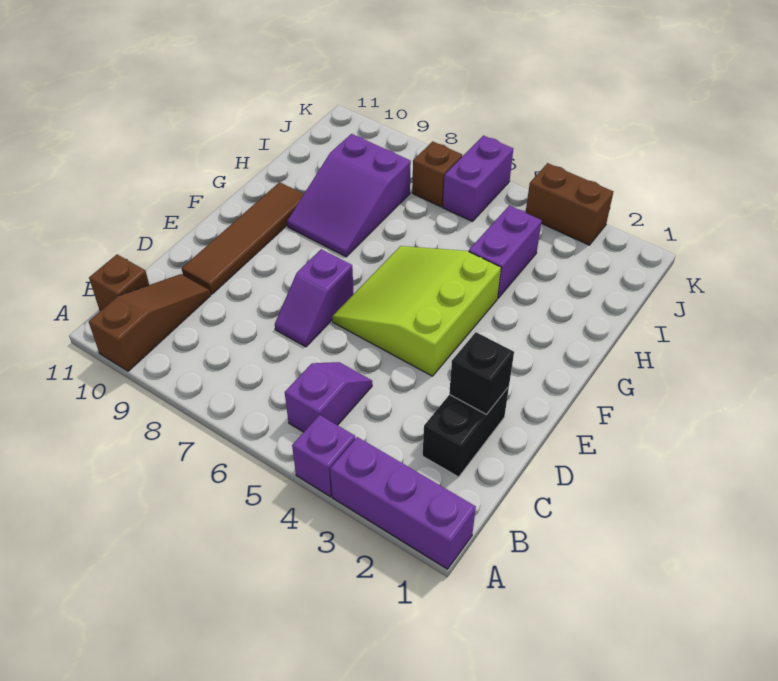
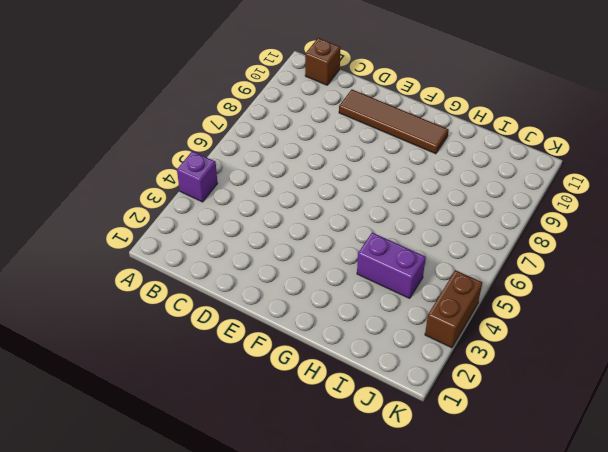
none -> purple 1x3 brick [330,437,476,569]
none -> brown 1x3 slope [89,274,211,371]
none -> purple 1x2 slope [285,362,372,432]

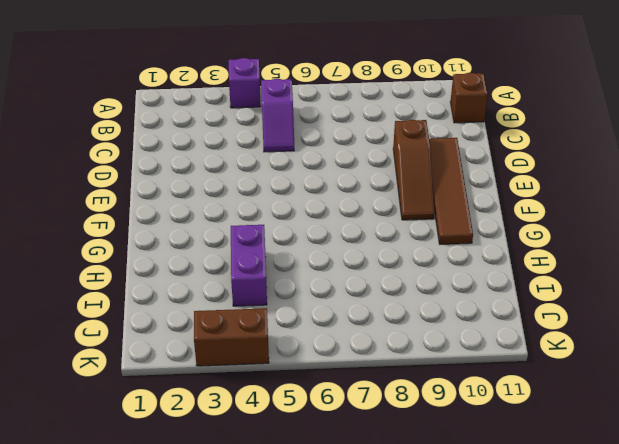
brown 1x3 slope [393,120,435,220] -> brown 1x3 slope moved to [89,274,211,371]
none -> purple 1x3 brick [330,437,476,569]
none -> black 1x2 brick [423,387,509,477]
none -> purple 1x2 slope [275,249,353,347]

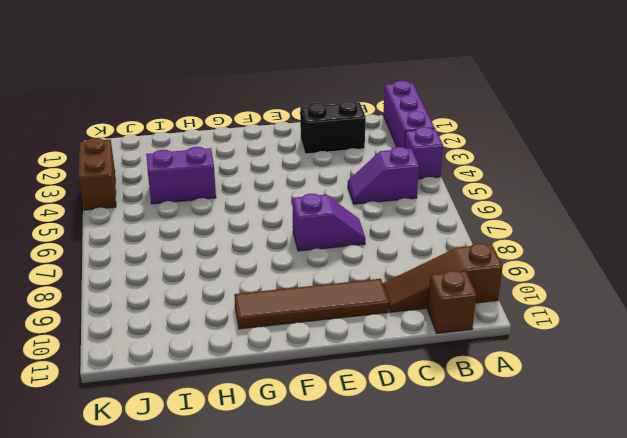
none -> lime 3x3 slope [332,246,501,376]
none -> purple 2x3 slope [287,134,411,257]
none -> purple 1x2 brick [443,136,513,222]

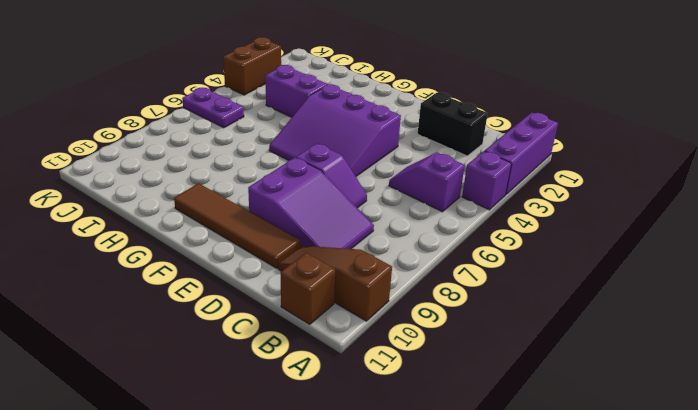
purple 2x3 slope [248,158,374,249] -> purple 2x3 slope moved to [287,134,411,257]
purple 3x3 slope [269,84,401,176] -> lime 3x3 slope [332,246,501,376]
purple 1x2 plate [182,88,244,128] -> purple 1x2 brick [443,136,513,222]
none -> brown 1x1 brick [412,141,462,207]
none -> black 1x1 brick [449,332,514,414]

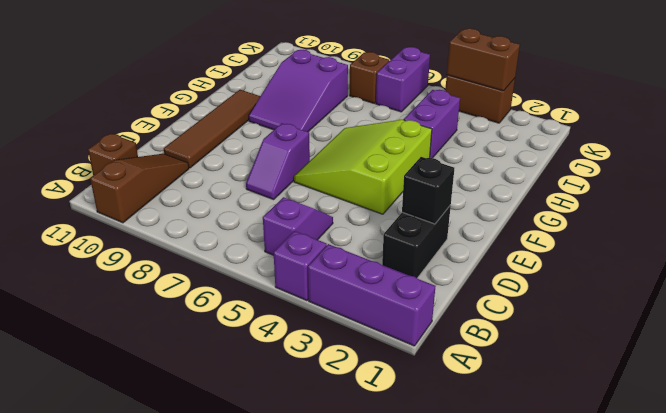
brown 1x2 brick [447,28,520,91] -> none

